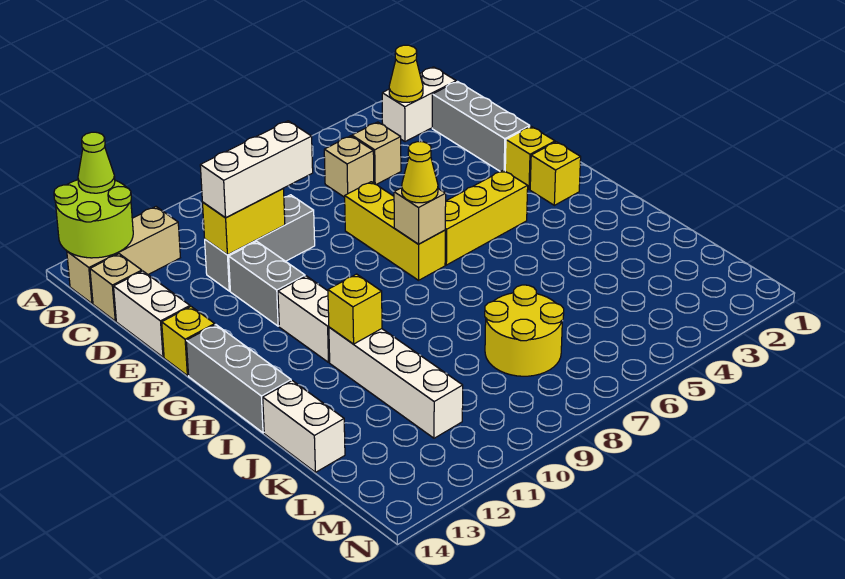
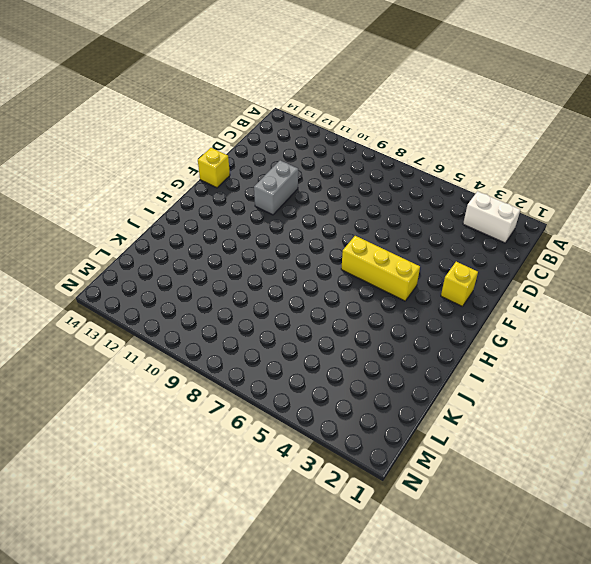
none -> tan 1x3 brick [67,207,180,303]
none -> grey 1x3 brick [432,82,530,172]
none -> tan 1x1 brick [352,122,401,185]

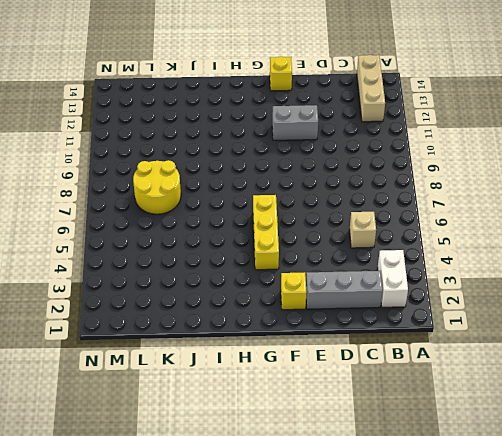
none -> tan 1x1 brick [324,136,374,197]
none -> tan 1x1 brick [90,254,142,321]
none -> grey 1x3 brick [205,195,315,291]

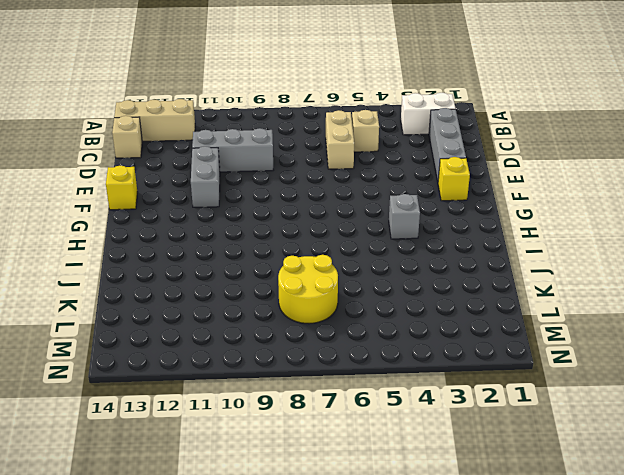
tan 1x2 brick [326,110,354,169] -> tan 1x1 brick [324,136,374,197]
grey 1x1 brick [389,194,420,239] -> none
none -> white 1x2 brick [114,271,190,357]
none -> yellow 1x3 brick [345,182,445,280]
none -> yellow 1x1 brick [530,142,581,205]

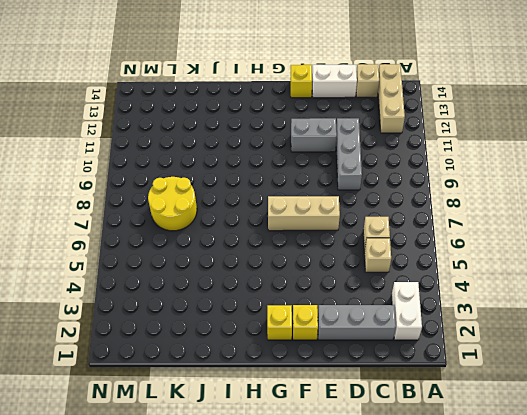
tan 1x3 brick [268,196,340,231] -> yellow 1x3 brick [345,182,445,280]
none -> yellow 1x3 brick [445,170,528,265]
none -> white 1x2 brick [278,276,330,362]
none -> grey 1x3 brick [186,325,291,433]

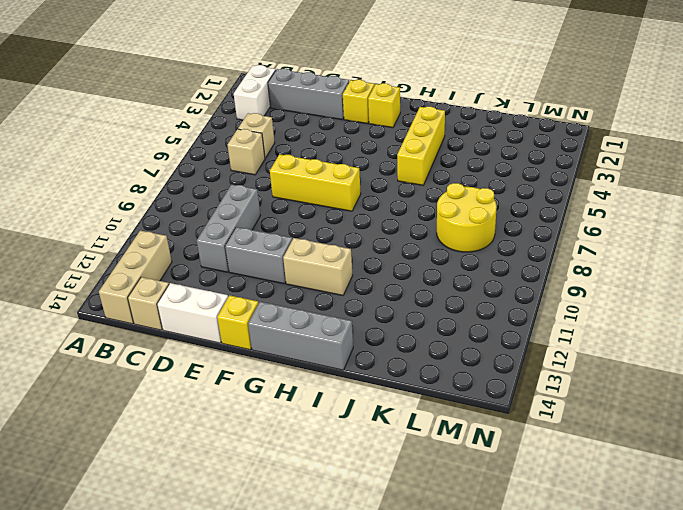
tan 1x2 brick [283,238,353,296] -> white 1x2 brick [278,276,330,362]
yellow 1x3 brick [397,107,445,185] -> yellow 1x3 brick moved to [445,170,528,265]
none -> white 1x4 brick [329,327,463,438]
none -> white 1x2 brick [263,381,345,472]
none -> lime 2x2 round brick [54,180,133,258]

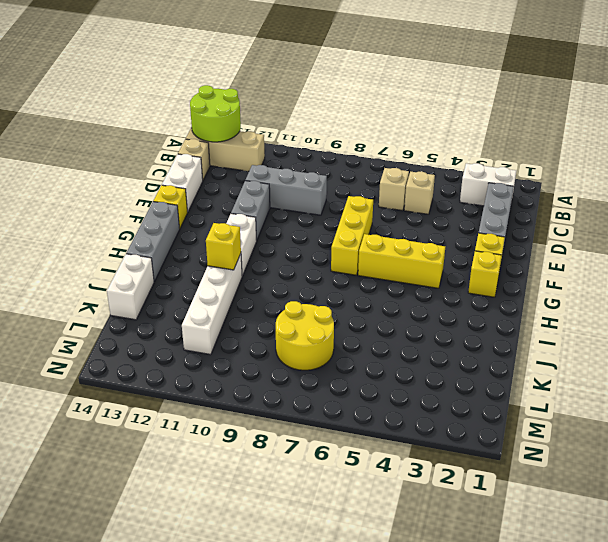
none -> yellow 1x1 cone [389,45,423,102]
none -> yellow 1x2 brick [202,189,285,255]
none -> tan 1x1 brick [394,188,446,244]

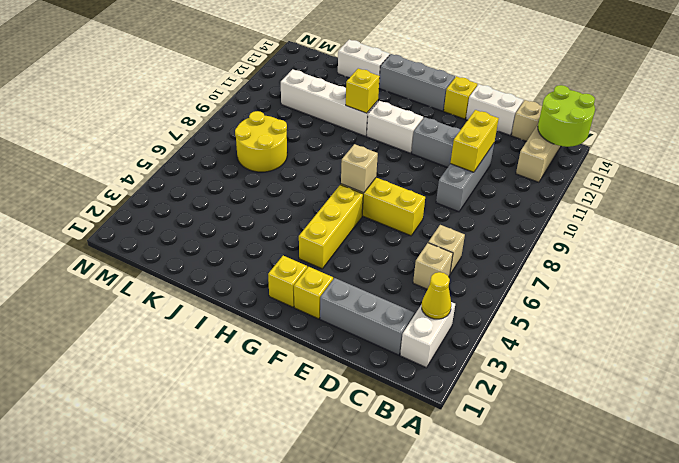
none -> lime 1x1 cone [78,132,115,193]
none -> white 1x3 brick [200,121,313,218]
none -> yellow 1x1 cone [402,142,438,203]

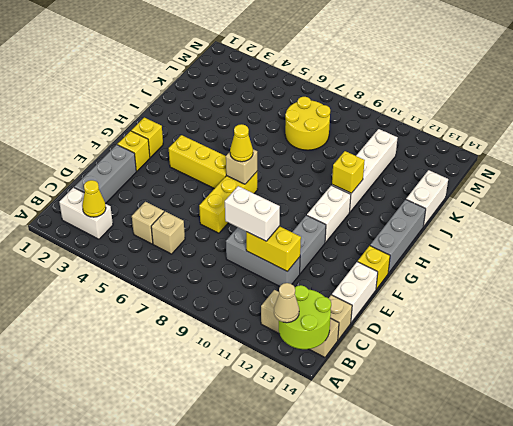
tan 1x1 cone [274,283,299,323] -> lime 1x1 cone [78,132,115,193]
white 1x2 brick [225,186,280,241] -> white 1x3 brick [200,121,313,218]

